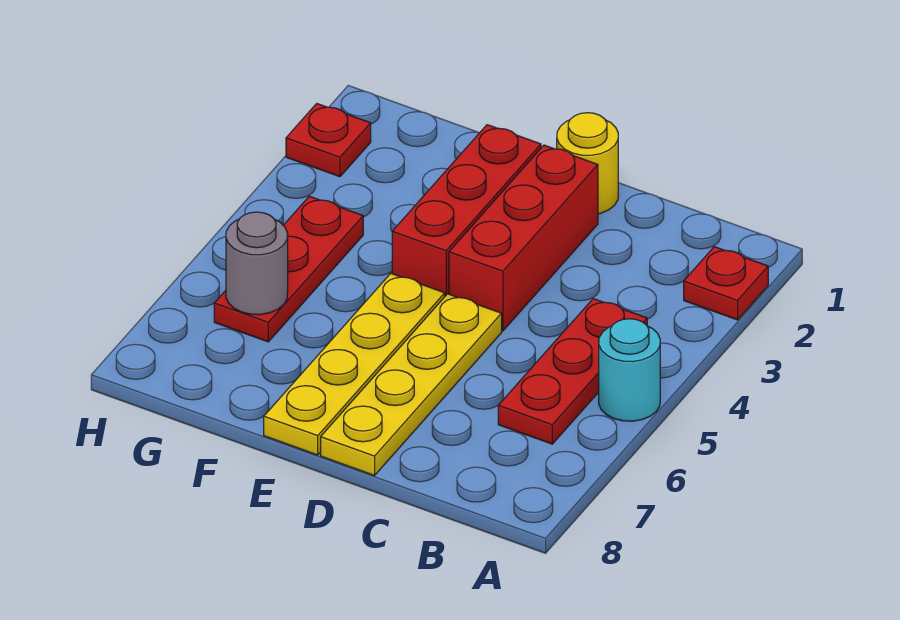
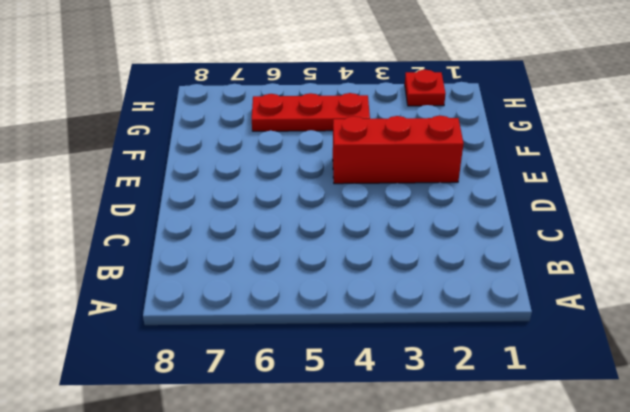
none -> red 1x1 plate [684,247,768,320]
none -> cyan 1x1 round brick [599,319,660,421]

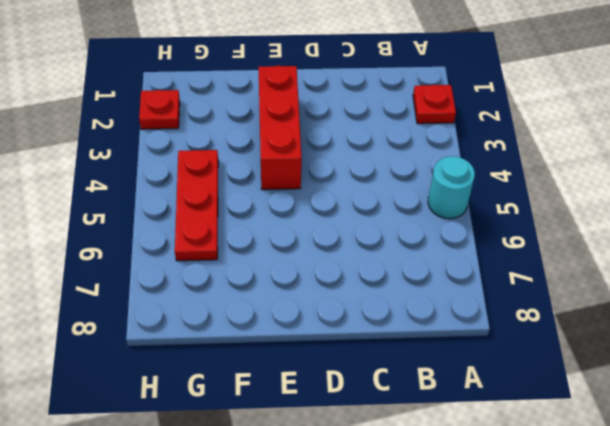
none -> red 1x3 plate [498,299,647,444]
none -> yellow 1x1 round brick [557,113,618,214]

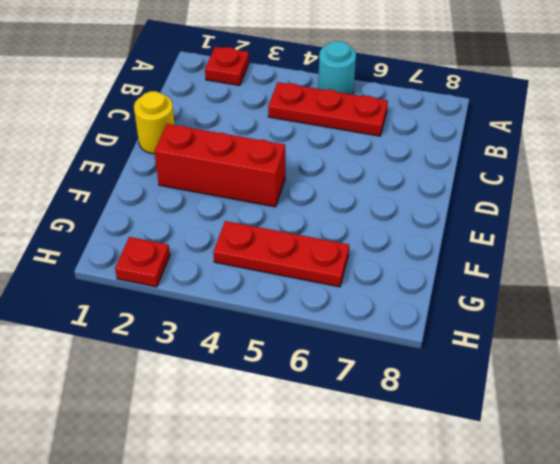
none -> red 1x3 brick [449,145,598,331]
none -> yellow 1x4 plate [321,294,502,476]

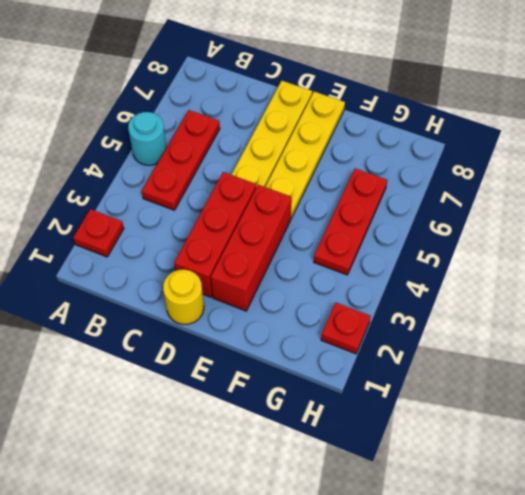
none -> grey 1x1 round brick [226,212,288,315]

